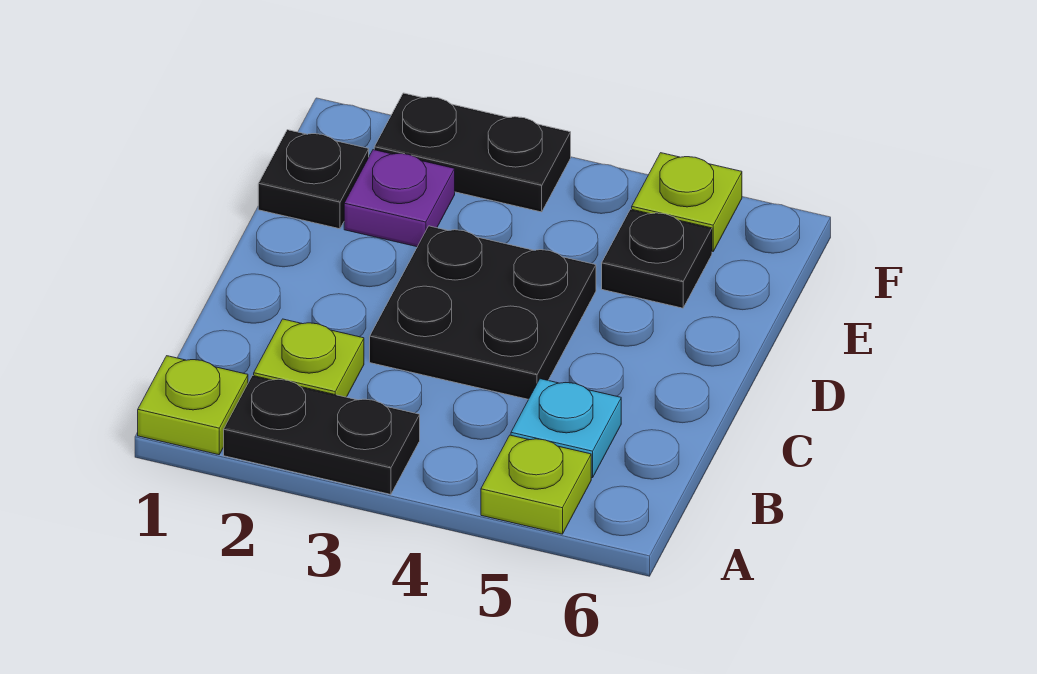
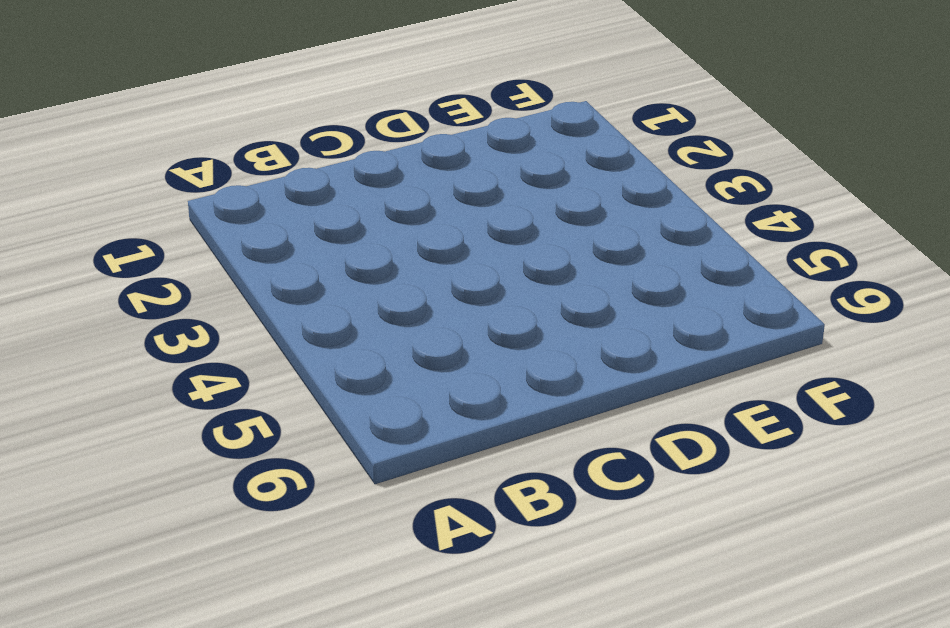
none -> lime 1x1 plate [138,356,248,455]
none -> black 1x2 plate [224,376,420,494]

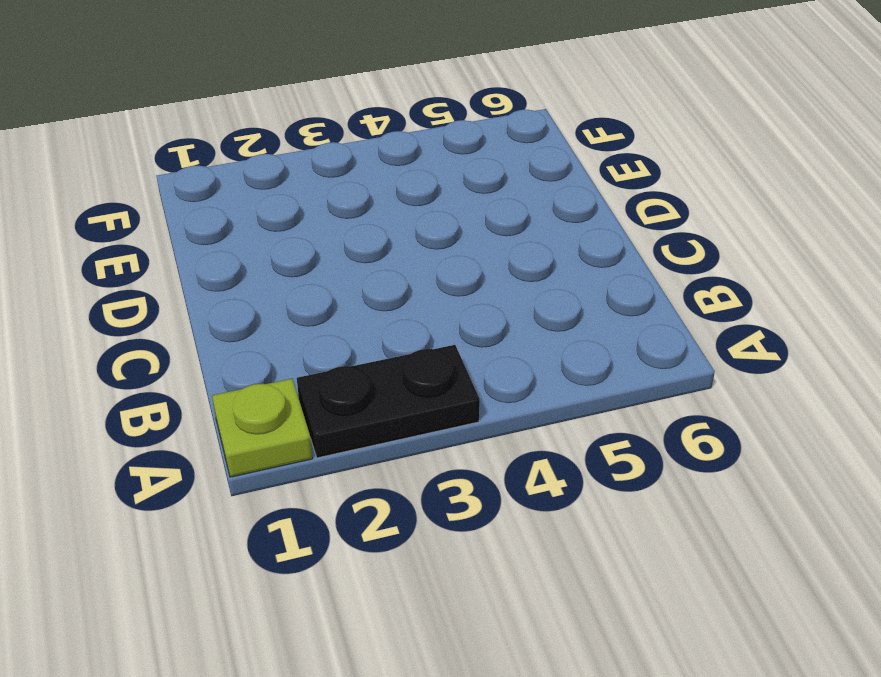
none -> lime 1x1 plate [481,435,591,534]
none -> lime 1x1 plate [254,319,364,397]

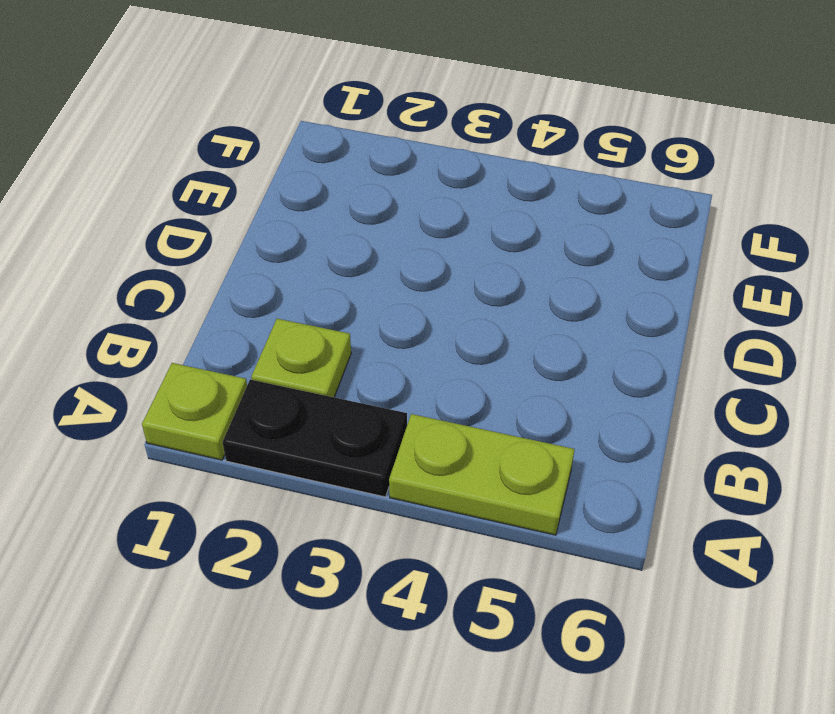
lime 1x2 plate [389,414,575,535] -> lime 1x1 plate [481,435,591,534]
none -> cyan 1x1 plate [511,379,621,478]
none -> black 2x2 plate [370,226,596,399]

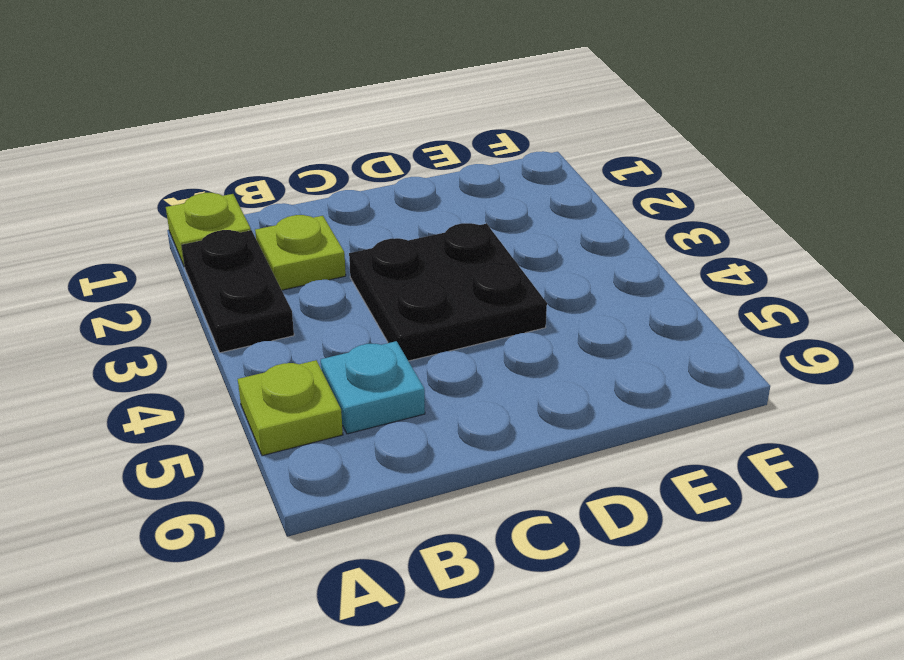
none -> black 1x1 plate [258,130,369,229]
none -> purple 1x1 plate [344,150,455,247]

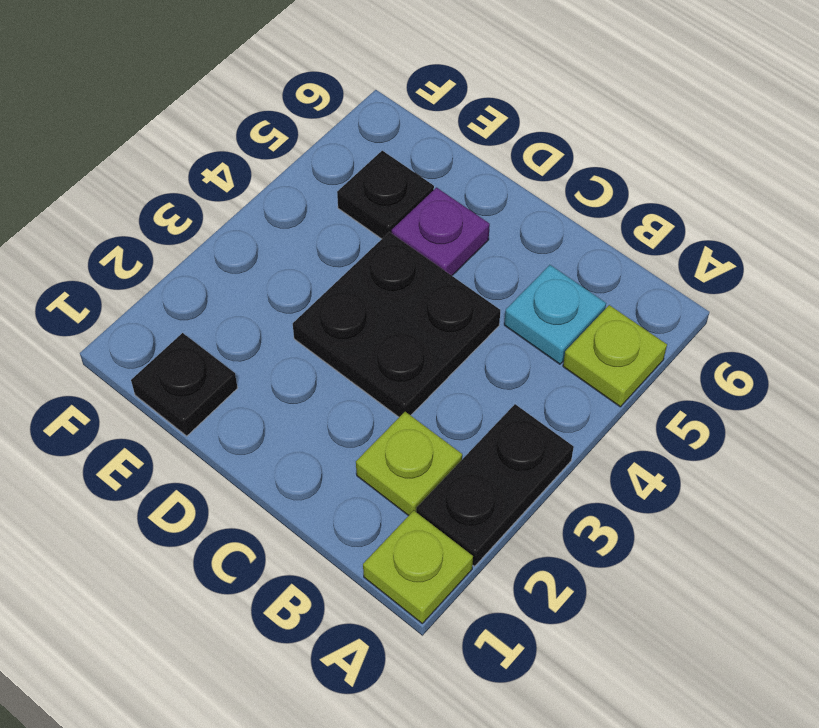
purple 1x1 plate [392,188,490,275] -> purple 1x1 plate moved to [344,150,455,247]
none -> black 1x2 plate [374,93,571,212]
none -> lime 1x1 plate [632,153,742,252]

